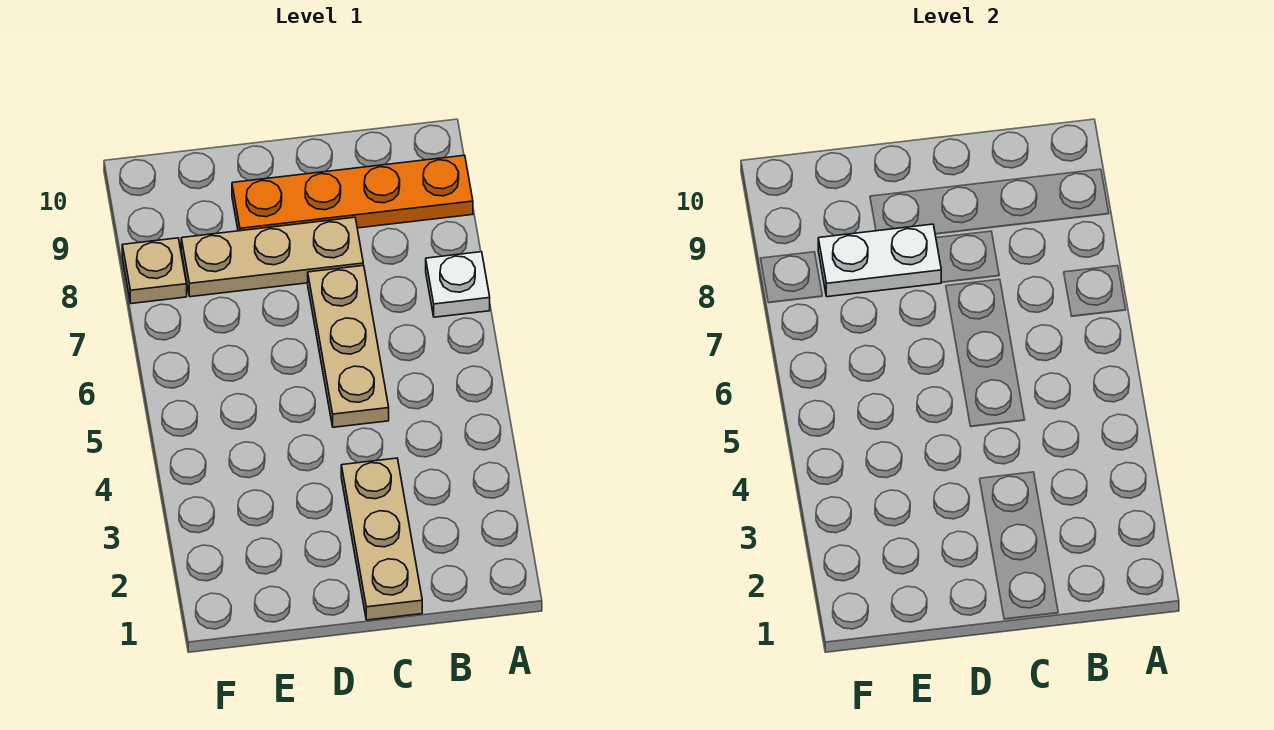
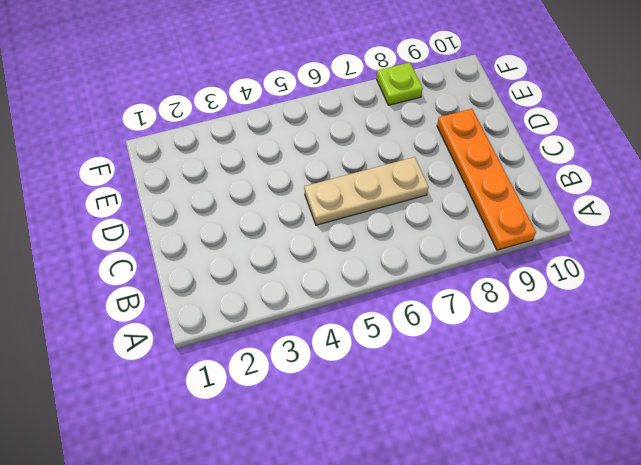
lime 1x1 plate [377,62,423,105] -> tan 1x1 plate [122,238,187,304]
none -> white 1x1 plate [426,252,490,317]
none -> tan 1x3 plate [341,458,422,620]

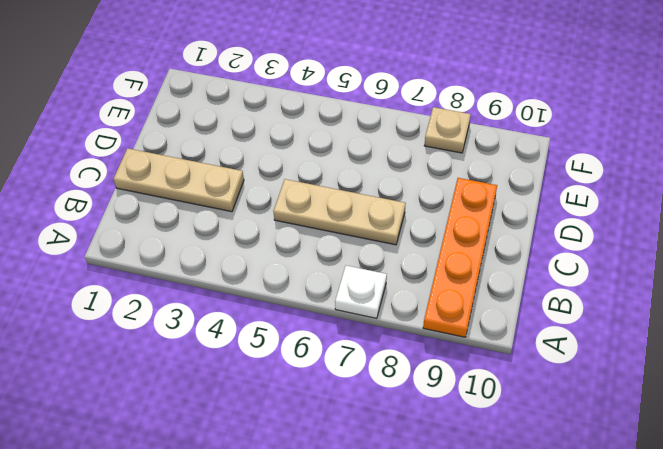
none -> tan 1x3 plate [181,217,363,297]
none -> white 1x2 plate [818,224,941,297]

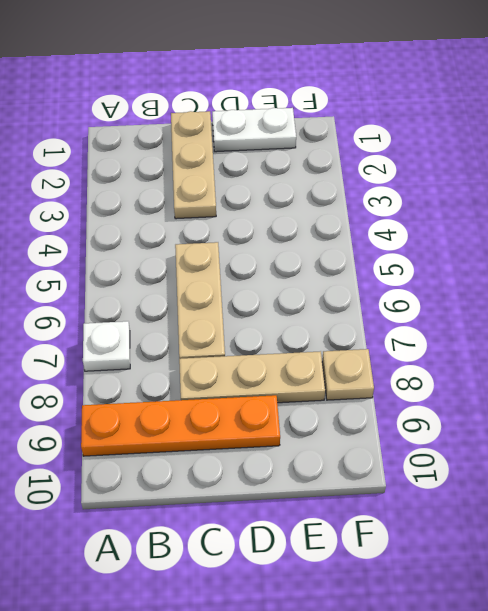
white 1x2 plate [212,108,296,152] -> white 1x2 plate moved to [818,224,941,297]

